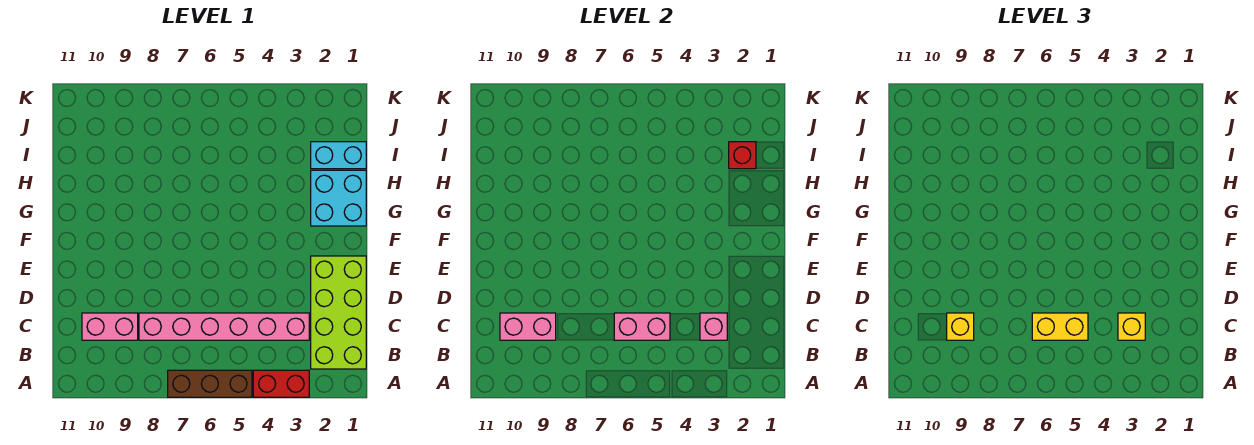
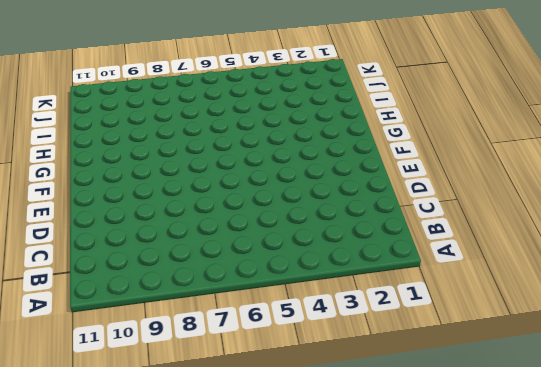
none -> red 1x2 brick [253,370,309,397]
none -> brown 1x3 brick [168,370,252,397]
none -> lime 2x4 brick [311,256,366,369]

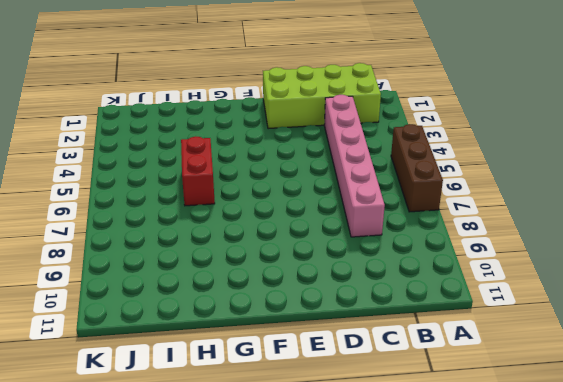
red 1x2 brick [181,136,215,206] -> red 1x2 brick moved to [253,370,309,397]
none -> pink 1x2 brick [82,313,138,340]
none -> cyan 2x2 brick [311,170,366,226]
none -> cyan 1x2 brick [311,142,366,169]

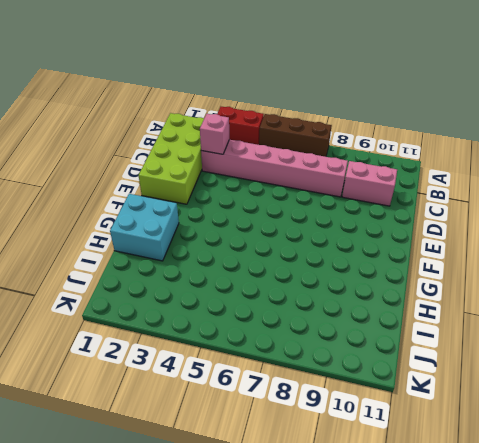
none -> cyan 1x2 brick [311,142,366,169]
none -> pink 1x2 brick [614,313,670,340]
none -> pink 1x2 brick [500,313,556,340]

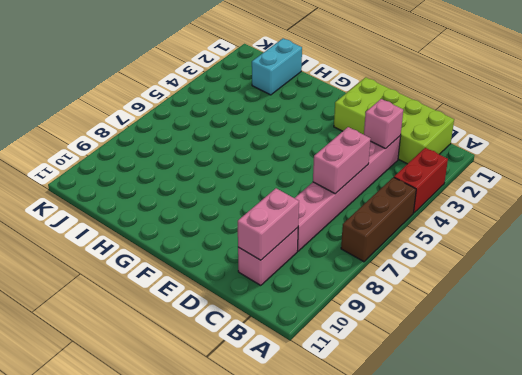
none -> cyan 2x2 brick [311,170,366,226]
none -> red 1x1 brick [729,142,756,169]
none -> yellow 1x1 brick [1118,313,1145,340]

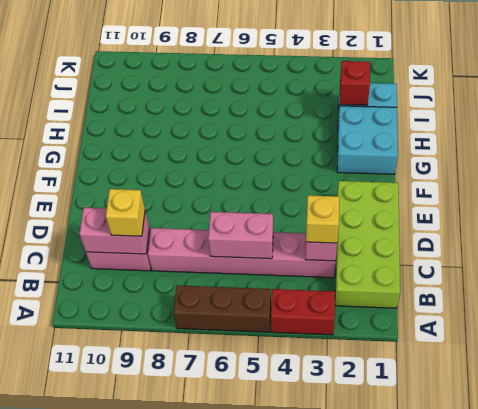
none -> yellow 1x2 brick [1032,313,1088,340]

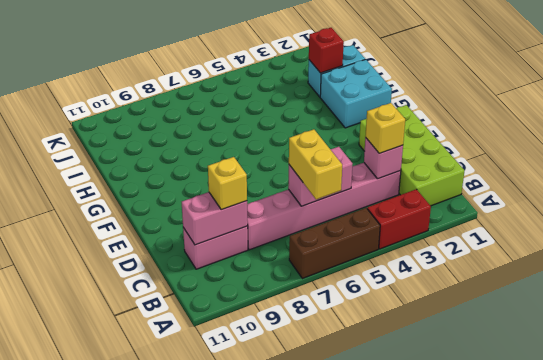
yellow 1x2 brick [289,129,342,199] -> yellow 1x2 brick turned to [1032,313,1088,340]

